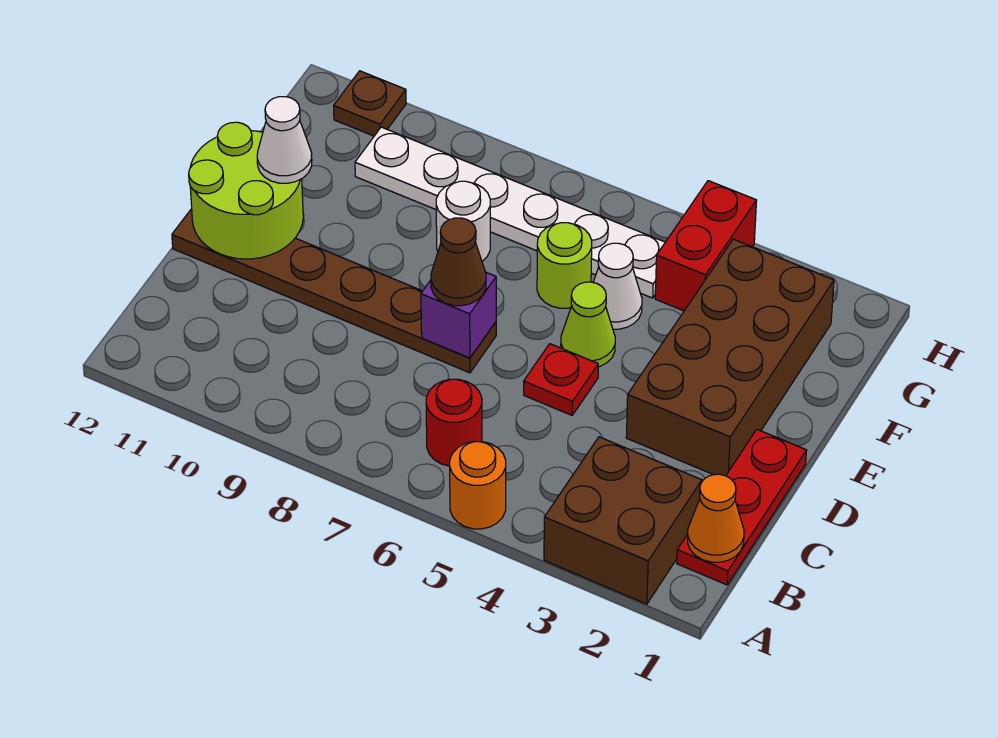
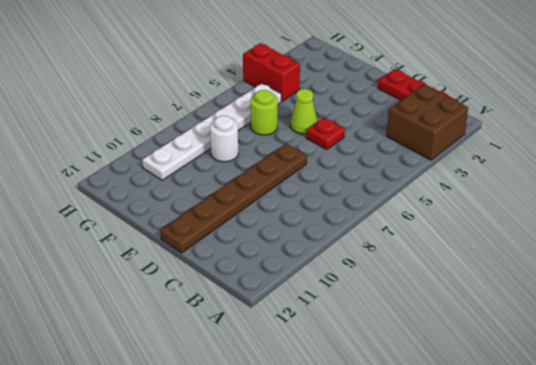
none -> orange 1x1 round brick [450,441,506,529]
none -> red 1x1 round brick [426,379,482,466]
none -> brown 2x4 brick [626,239,834,476]

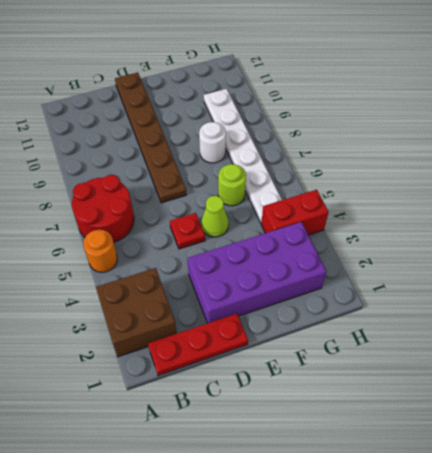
red 2x2 round brick [72,175,134,242] -> red 1x1 round brick [426,379,482,466]
purple 2x4 brick [188,222,327,323] -> brown 2x4 brick [626,239,834,476]
none -> white 1x1 cone [593,243,642,329]
none -> brown 1x1 plate [334,71,406,136]
none -> orange 1x1 cone [688,474,744,562]

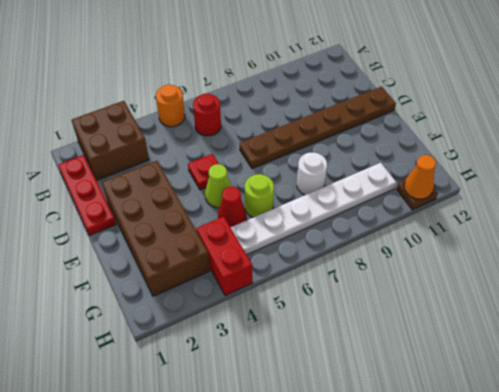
red 1x1 cone [218,186,246,227] -> white 1x1 cone [593,243,642,329]
orange 1x1 cone [404,155,436,199] -> orange 1x1 cone moved to [688,474,744,562]
none -> purple 1x1 brick [421,272,496,358]
none -> lime 2x2 round brick [189,122,303,259]
none -> brown 1x1 cone [431,218,486,306]

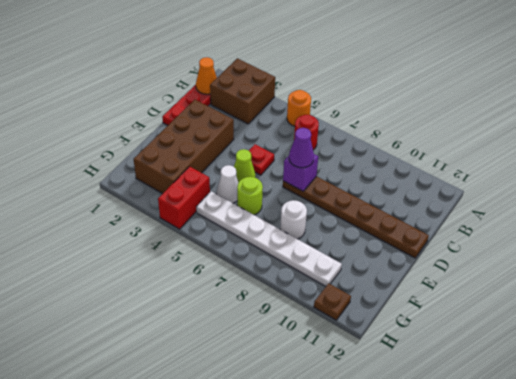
purple 1x1 cone [289,128,314,168] -> brown 1x1 cone [431,218,486,306]
none -> lime 2x2 round brick [189,122,303,259]
none -> white 1x1 cone [257,97,312,183]

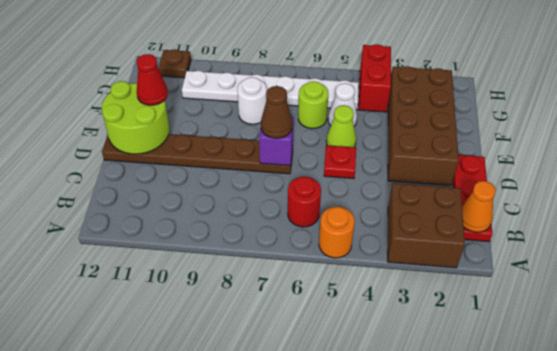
red 1x1 cone [137,54,168,105] -> white 1x1 cone [257,97,312,183]

